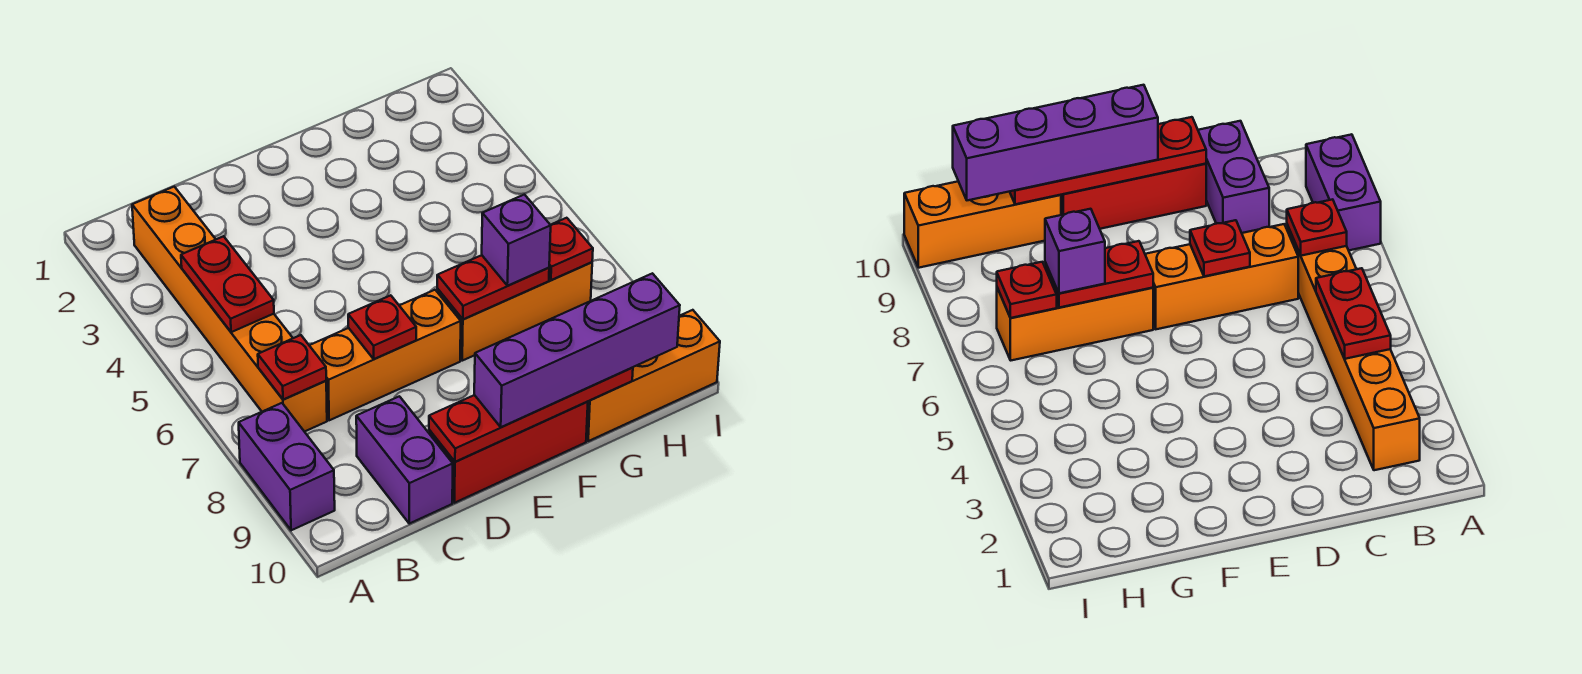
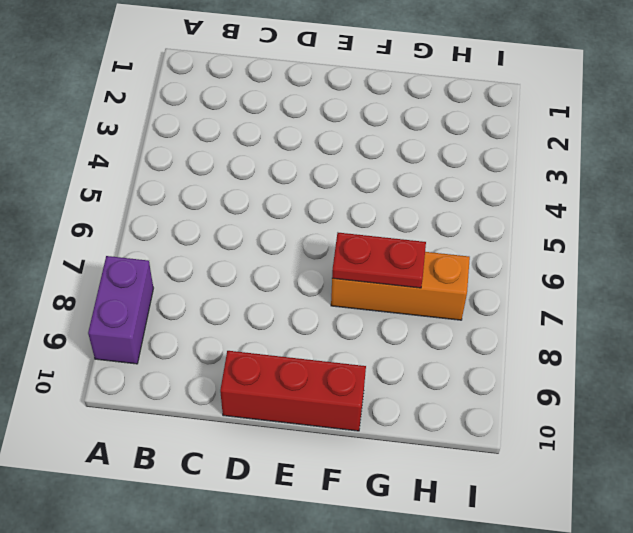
none -> orange 1x6 brick [132,187,327,432]
none -> orange 1x3 brick [309,290,461,420]
none -> purple 1x2 brick [356,396,453,524]

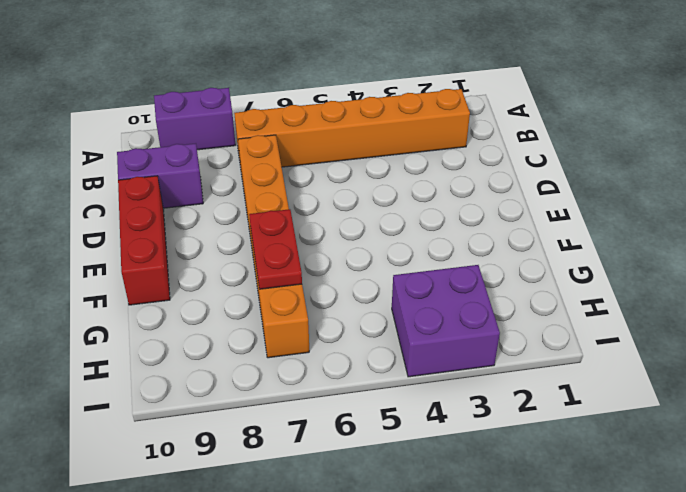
purple 2x2 brick [392,265,500,377] -> none
none -> orange 1x3 brick [586,310,720,441]
none -> red 1x2 plate [181,236,274,332]
none -> red 1x1 plate [258,335,326,400]

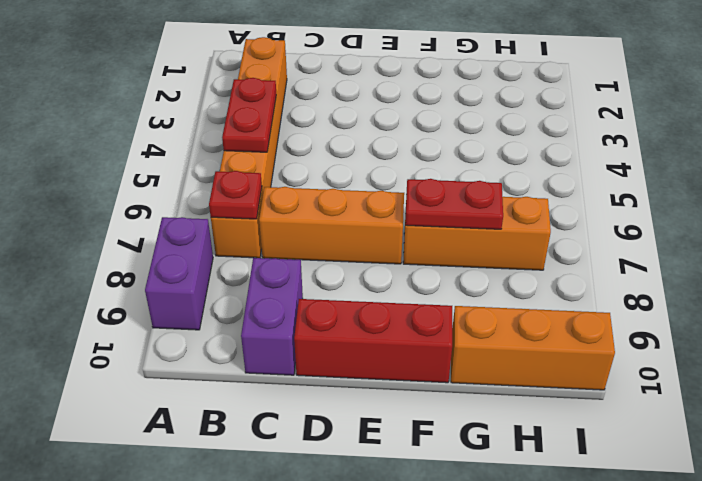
none -> red 1x1 plate [348,295,416,359]
none -> red 1x4 plate [429,368,633,462]
none -> red 1x1 plate [549,218,593,280]

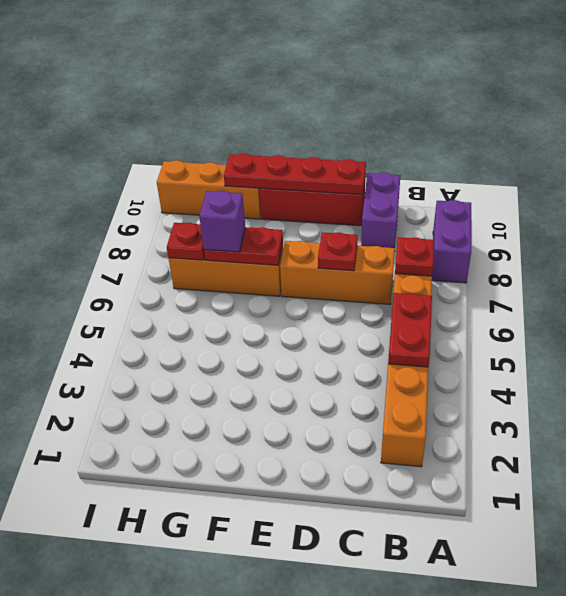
none -> purple 1x4 brick [474,273,680,427]

